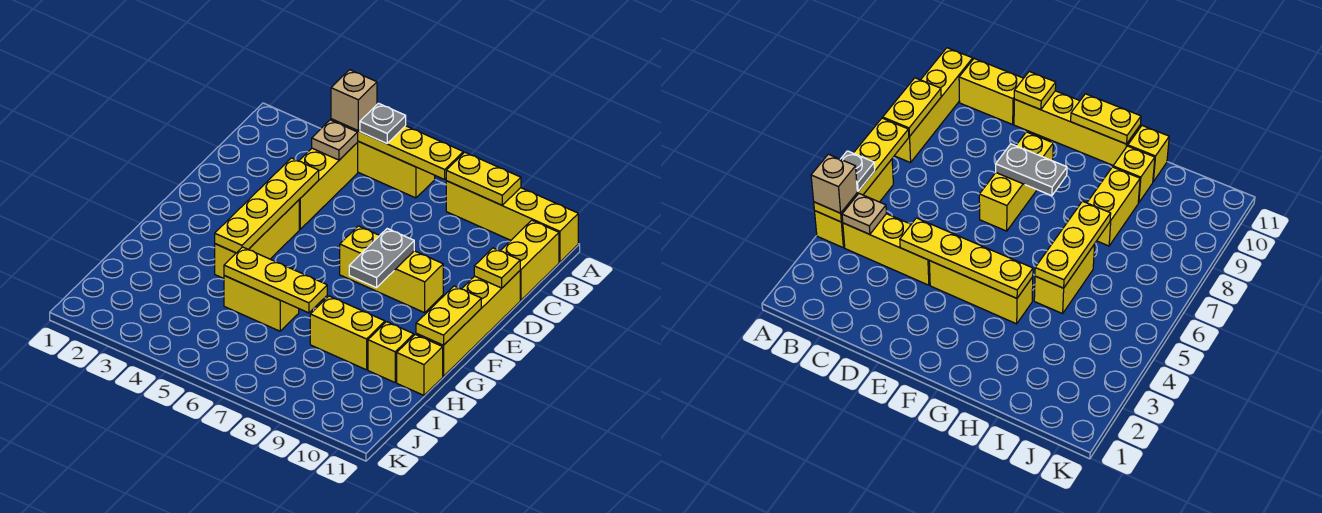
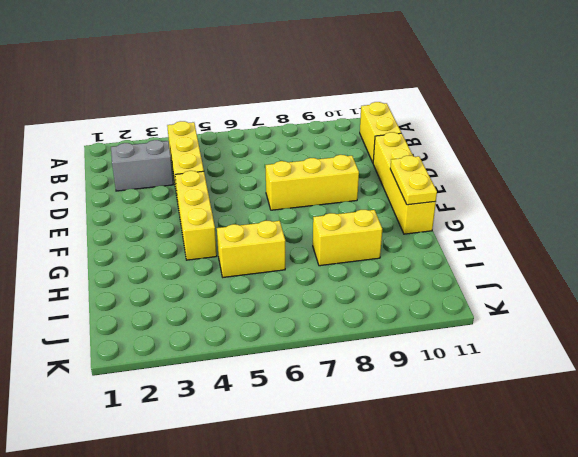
grey 1x2 brick [111,140,173,191] -> none
none -> yellow 1x3 brick [357,141,435,198]
none -> yellow 1x4 brick [446,181,578,262]
none -> yellow 1x1 brick [368,322,414,382]

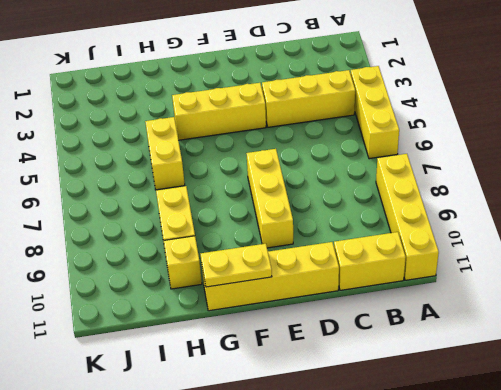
none -> yellow 1x1 brick [397,335,443,395]
none -> yellow 1x4 plate [331,119,463,179]
none -> yellow 1x2 plate [446,152,521,205]

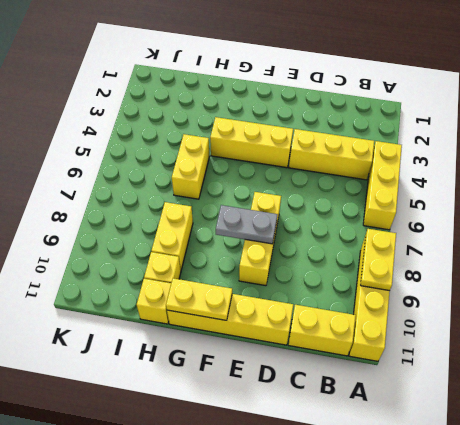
none -> yellow 1x4 plate [331,119,463,179]
none -> tan 1x1 plate [312,120,358,160]
none -> yellow 1x4 plate [215,158,319,253]

